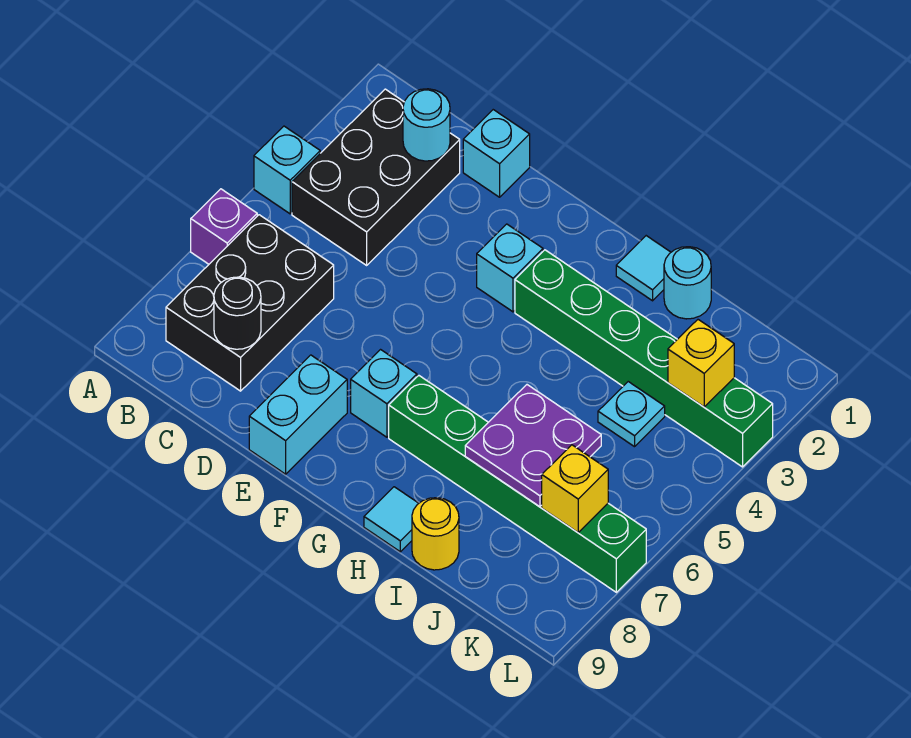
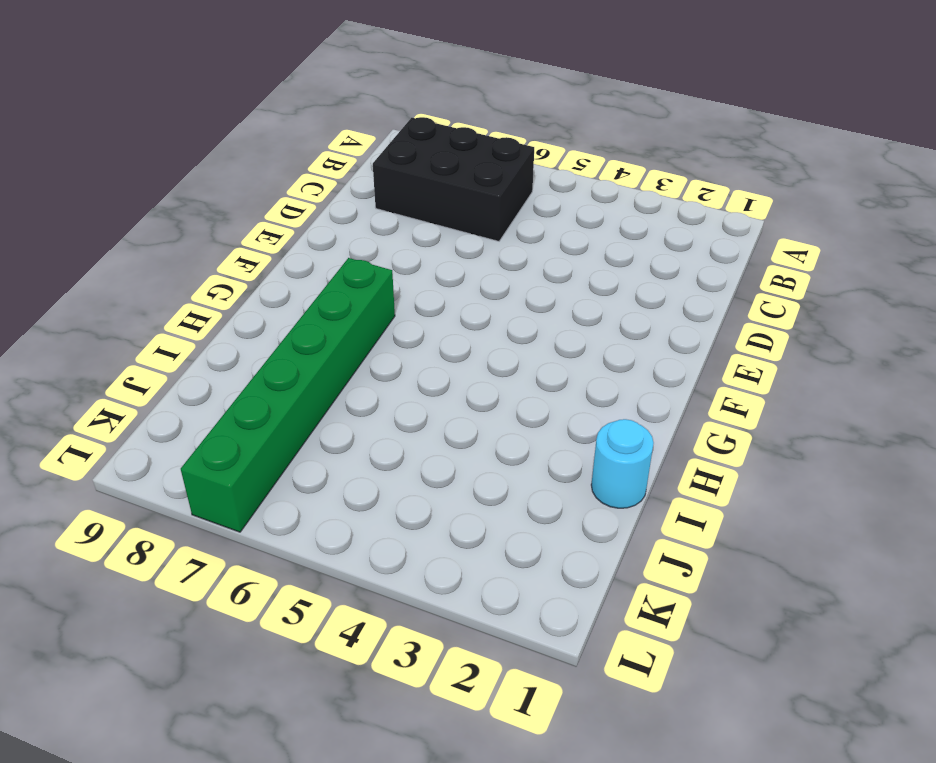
none -> cyan 1x1 brick [254,126,320,214]
none -> purple 1x1 brick [191,189,257,264]
none -> black 2x3 brick [292,89,460,265]

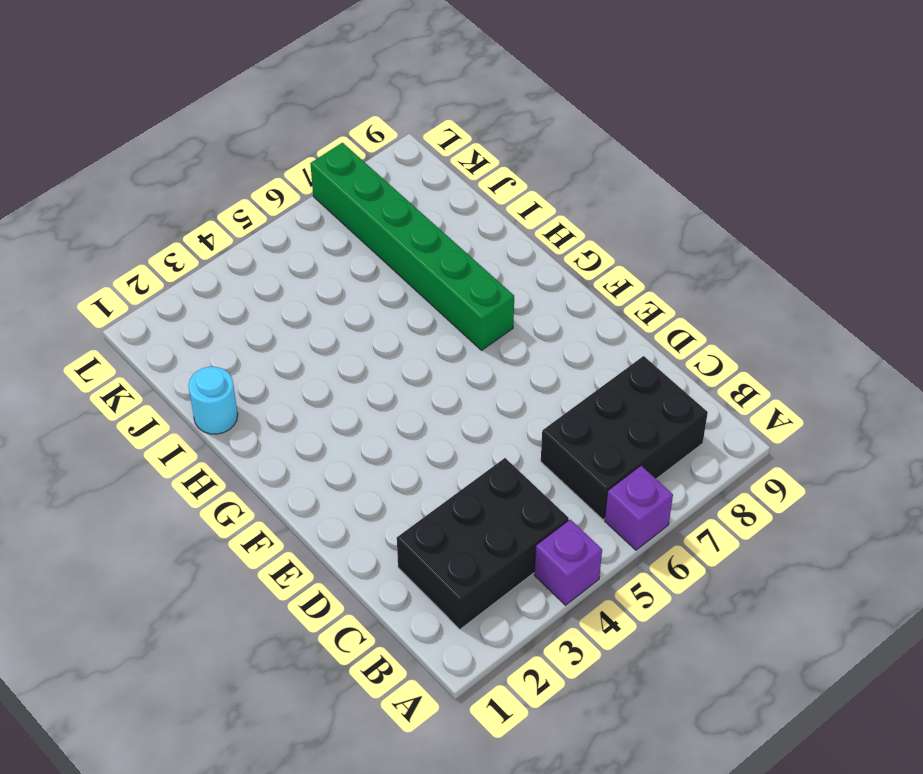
purple 1x1 brick [534,519,602,605] -> cyan 1x1 brick [254,126,320,214]
none -> cyan 1x1 brick [463,110,530,197]
none -> cyan 1x2 brick [249,355,347,474]
none -> cyan 1x1 brick [477,224,543,312]

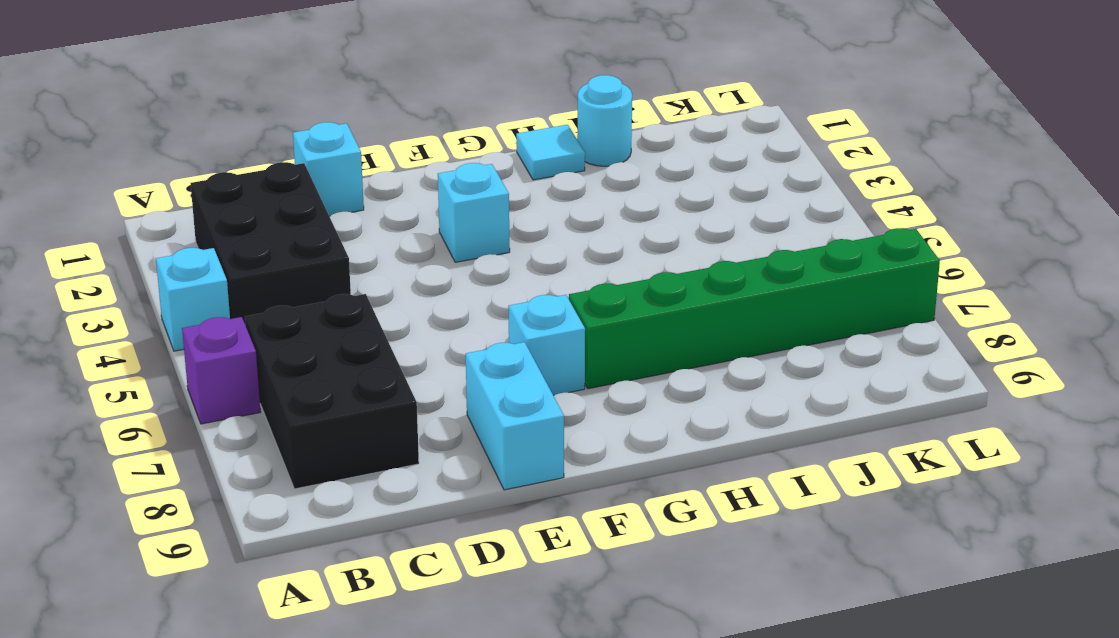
none -> green 1x6 brick [515,250,773,467]
none -> cyan 1x1 tile [364,487,419,552]
none -> yellow 1x1 round brick [412,498,459,570]

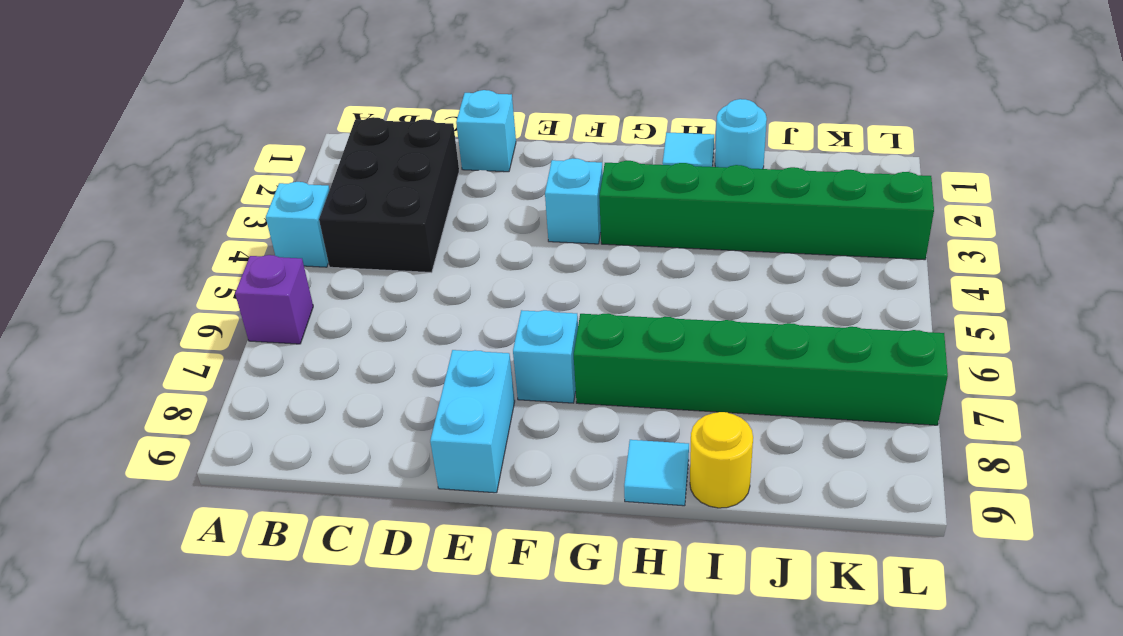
none -> black 2x3 brick [166,215,334,391]
none -> cyan 1x1 plate [598,382,665,447]
none -> cyan 1x1 round brick [403,89,450,161]

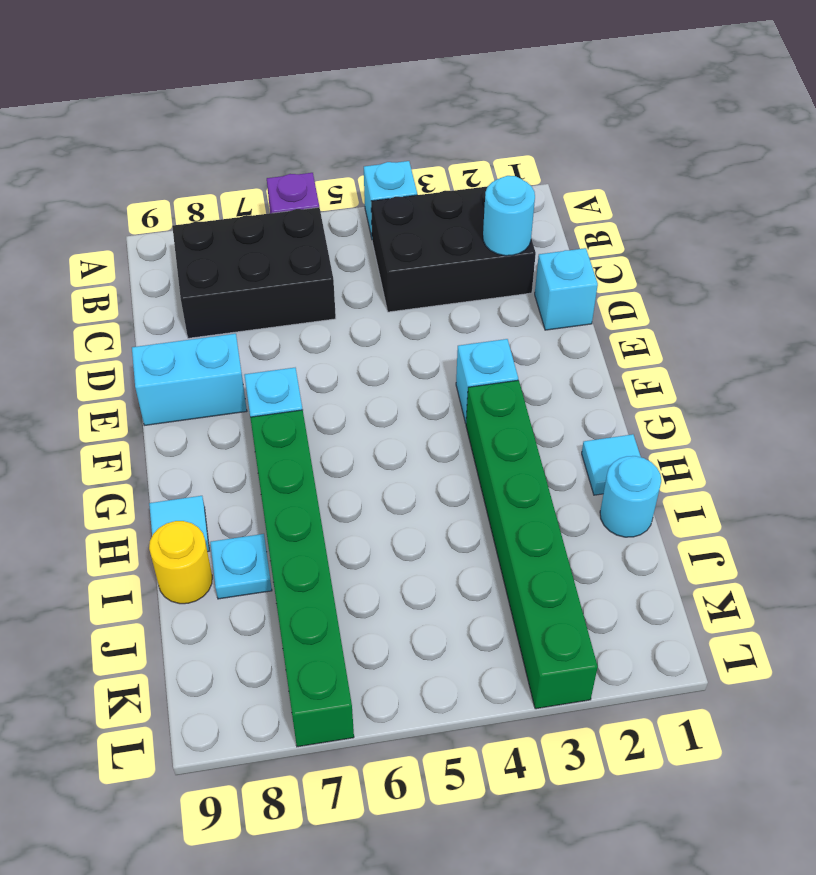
cyan 1x1 plate [210,534,272,599] -> cyan 1x1 plate moved to [598,382,665,447]
none -> black 1x1 round brick [214,277,261,349]
none -> purple 2x2 plate [465,385,601,507]
none -> yellow 1x1 brick [668,320,734,407]

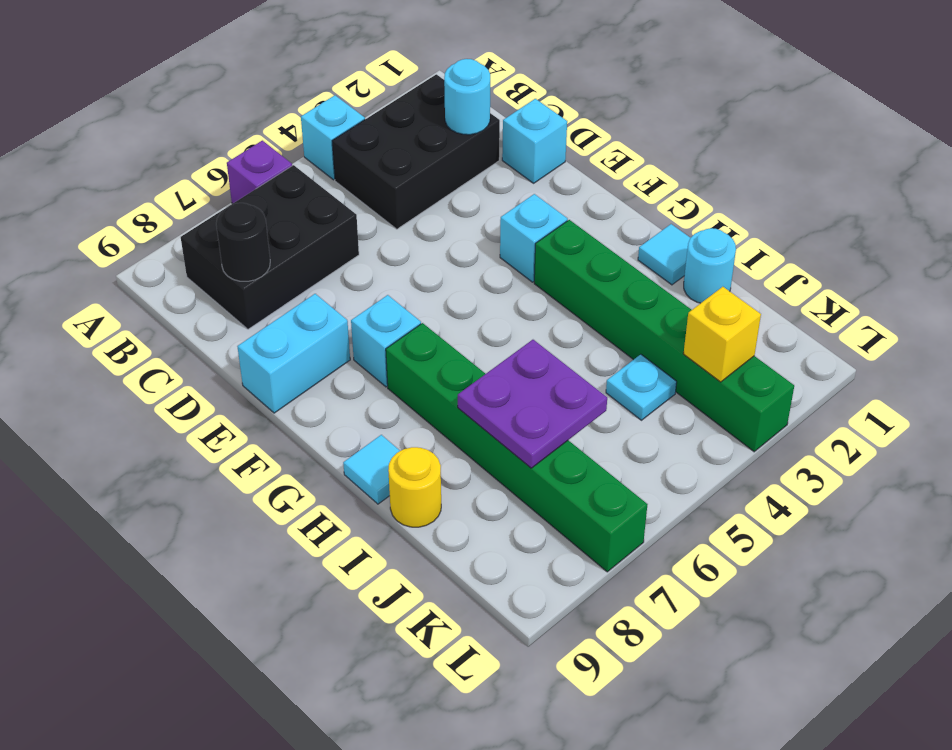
none -> yellow 1x1 brick [542,445,608,532]

